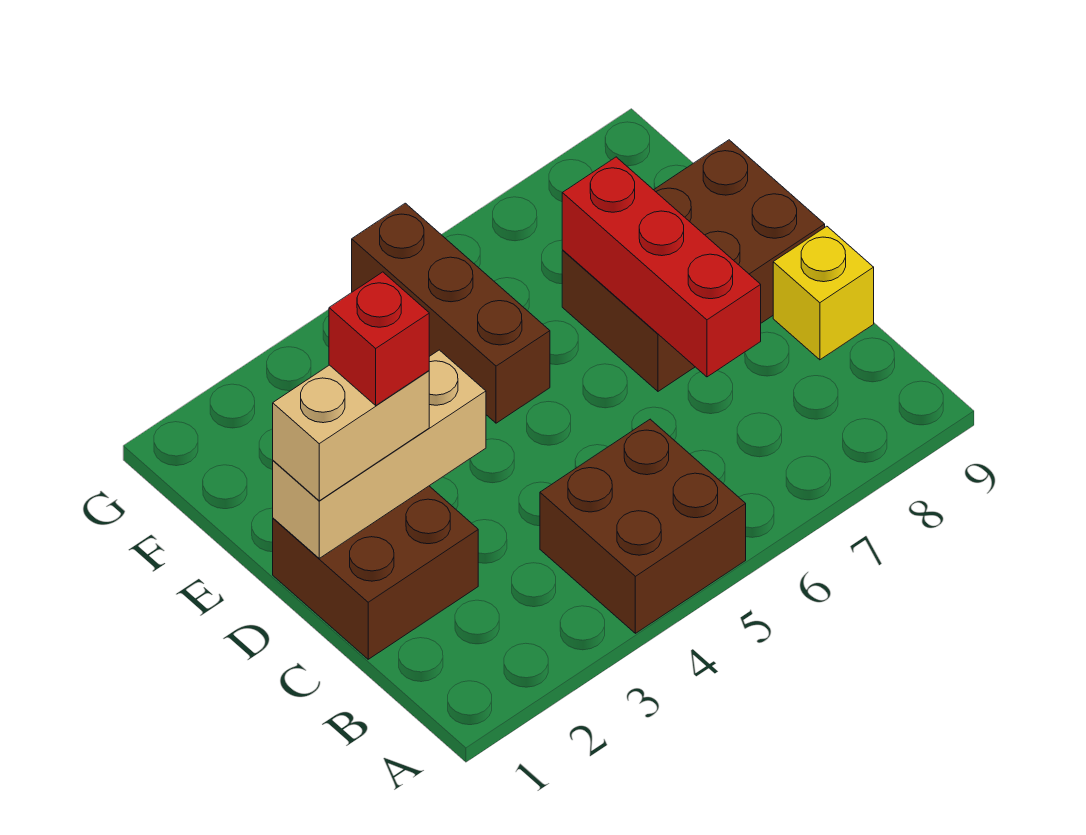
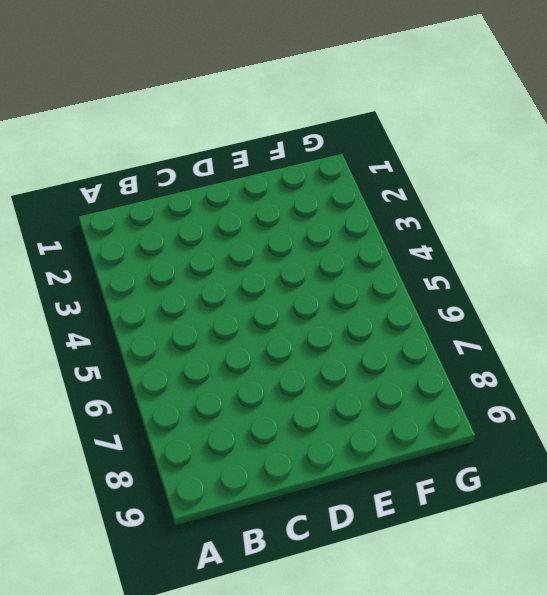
none -> brown 2x2 brick [540,419,746,633]
none -> brown 2x2 brick [273,486,478,659]

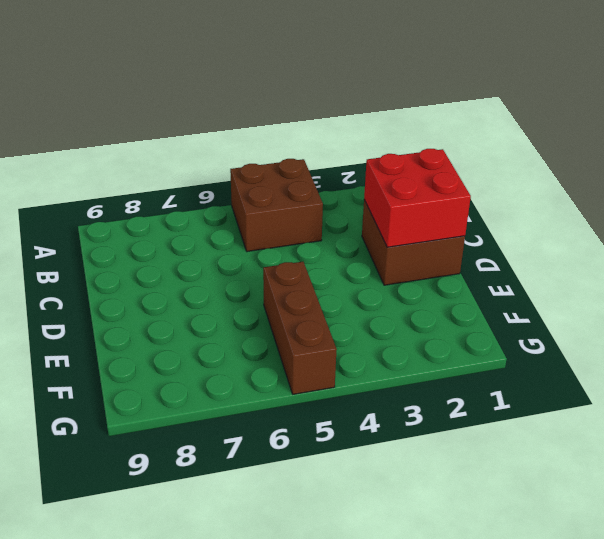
red 2x2 brick [364,149,471,247] -> tan 1x3 brick [273,350,486,558]
none -> yellow 1x1 brick [773,226,874,360]
none -> brown 2x3 brick [562,140,825,391]

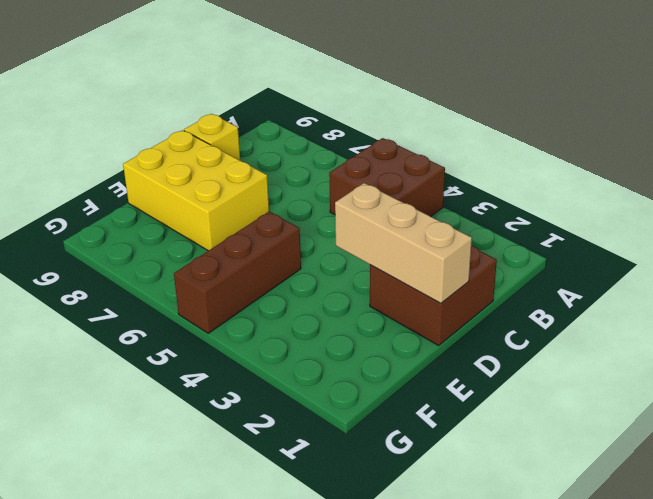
yellow 2x3 brick [123,130,269,251] -> brown 2x3 brick [562,140,825,391]
none -> red 1x3 brick [562,157,761,377]
none -> tan 1x2 brick [273,365,429,501]

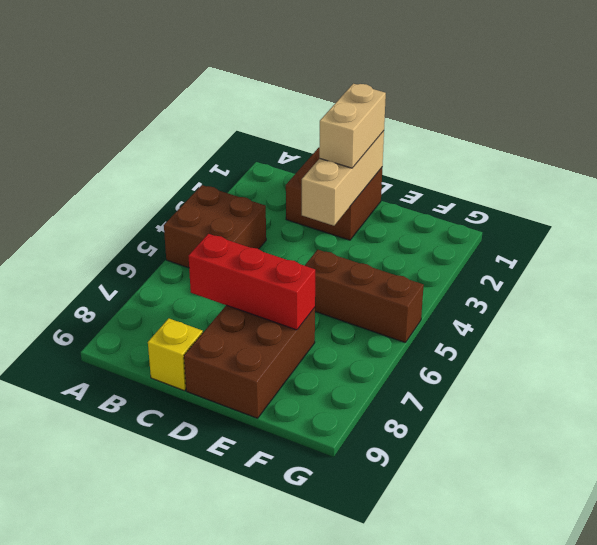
none -> red 1x1 brick [329,272,429,405]

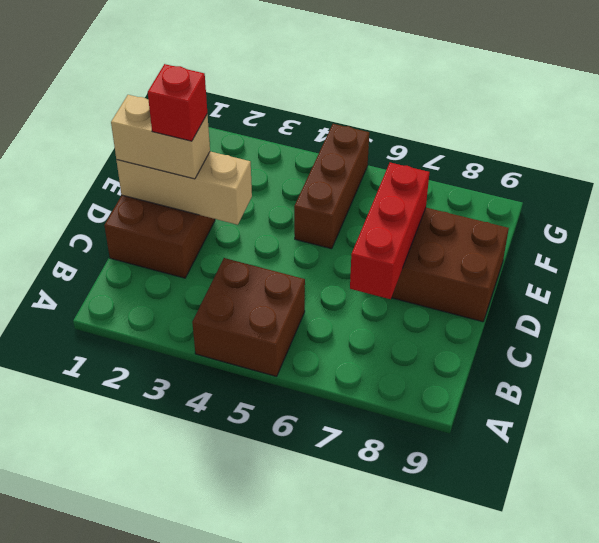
none -> yellow 1x1 brick [773,226,874,360]

